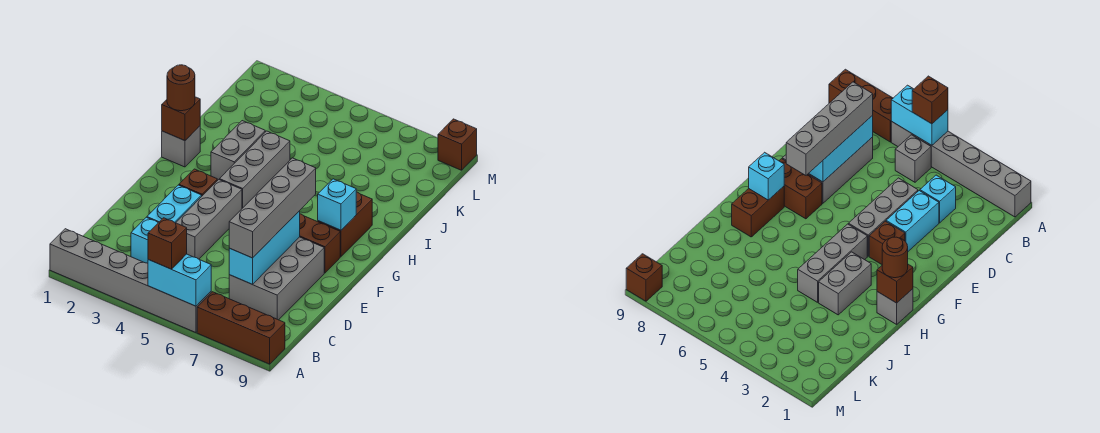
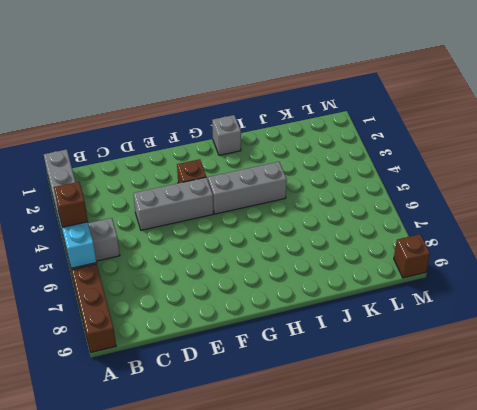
none -> cyan 1x1 brick [131,217,158,263]
none -> grey 2x3 brick [229,237,324,320]
none -> cyan 1x2 brick [147,185,202,223]

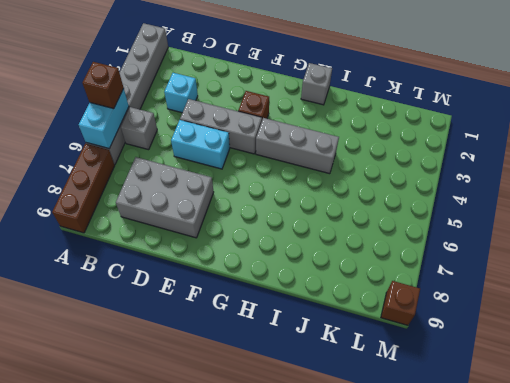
cyan 1x2 brick [171,120,230,169] -> cyan 1x2 brick moved to [147,185,202,223]
none -> brown 1x2 brick [300,214,340,273]
none -> brown 1x2 brick [318,192,372,257]
none -> grey 1x2 brick [211,121,265,181]

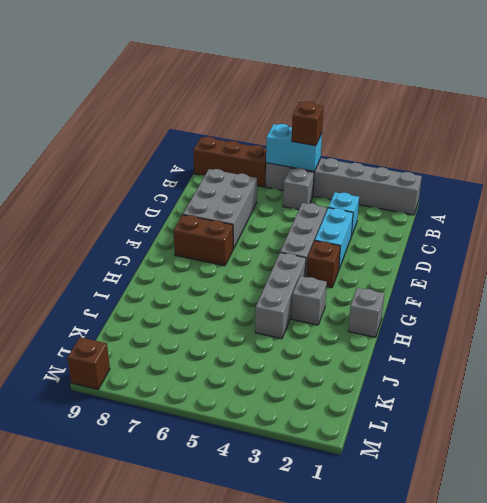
grey 1x1 brick [292,276,327,325] -> grey 1x2 brick [211,121,265,181]
none -> brown 1x2 brick [318,192,372,257]
none -> cyan 1x3 brick [229,211,300,284]
none -> cyan 1x1 brick [318,179,356,230]

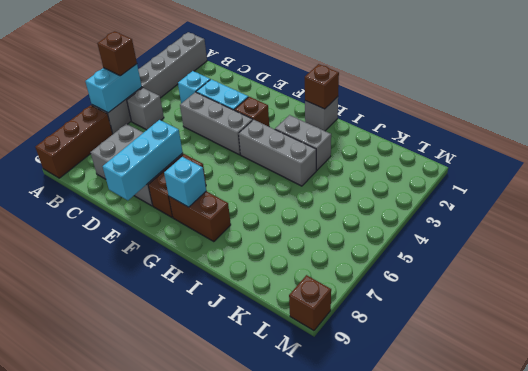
cyan 1x3 brick [103,120,183,200] -> cyan 1x3 brick turned to [229,211,300,284]
none -> grey 1x4 brick [229,158,316,258]
none -> brown 1x1 round brick [167,65,195,111]

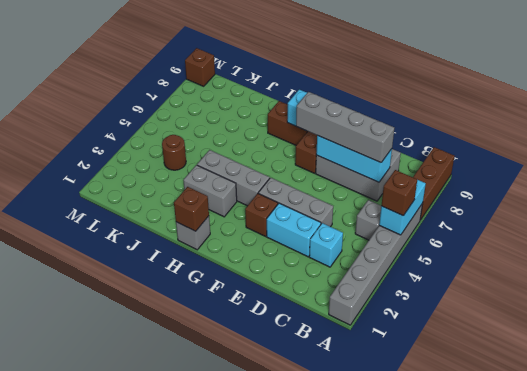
brown 1x1 round brick [162,135,186,170] -> brown 1x1 round brick moved to [167,65,195,111]

